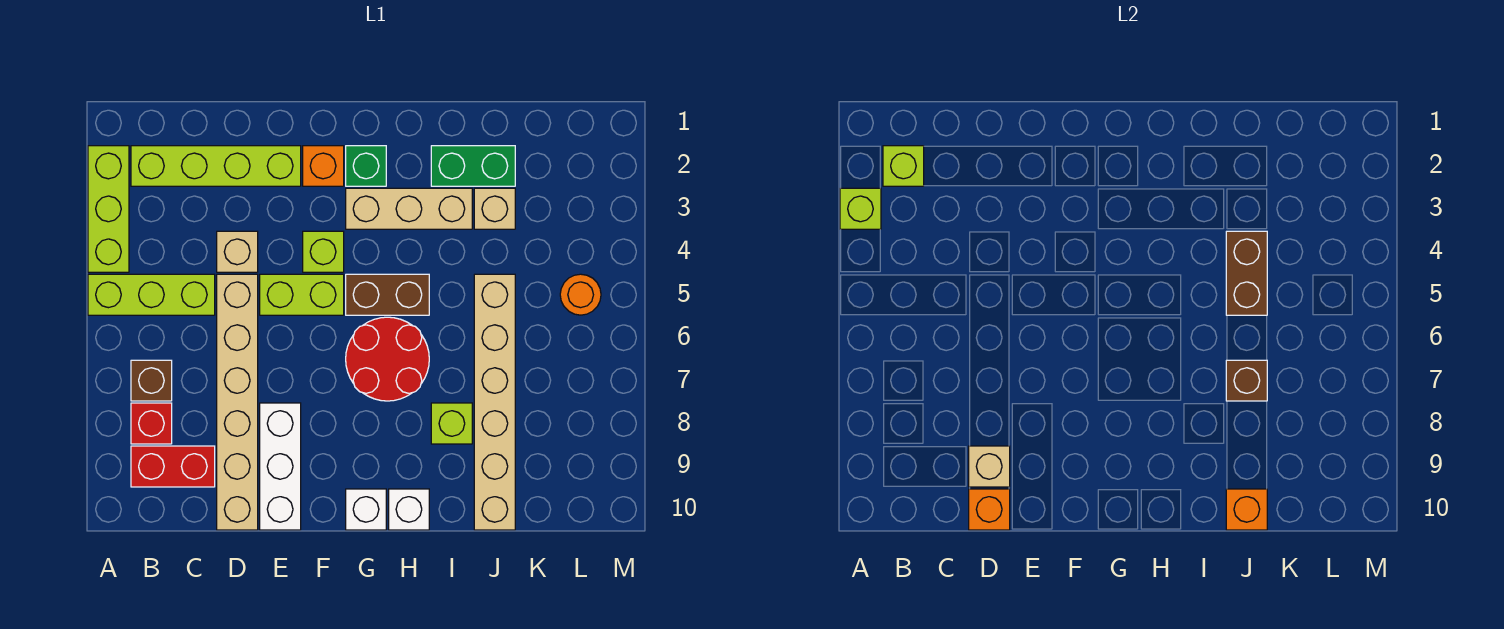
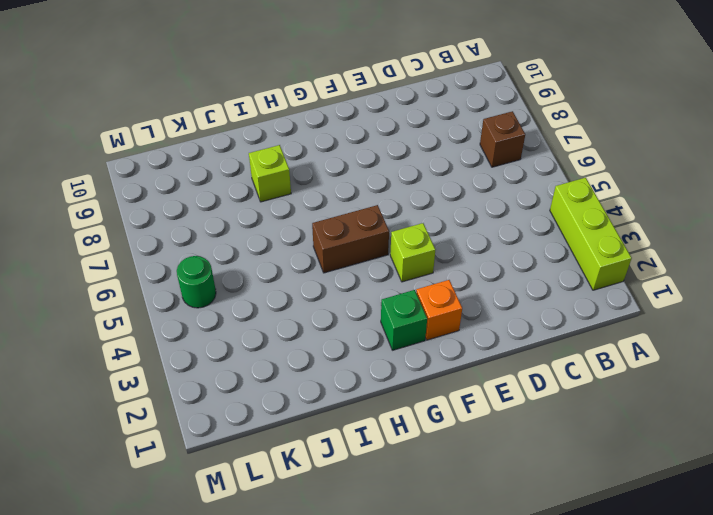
green 1x1 round brick [177,256,216,308] -> orange 1x1 round brick [560,274,601,315]
none -> lime 1x3 brick [88,274,215,315]
none -> lime 1x4 brick [131,146,301,186]
none -> red 1x1 brick [131,403,172,444]
none -> red 1x2 brick [131,446,215,487]

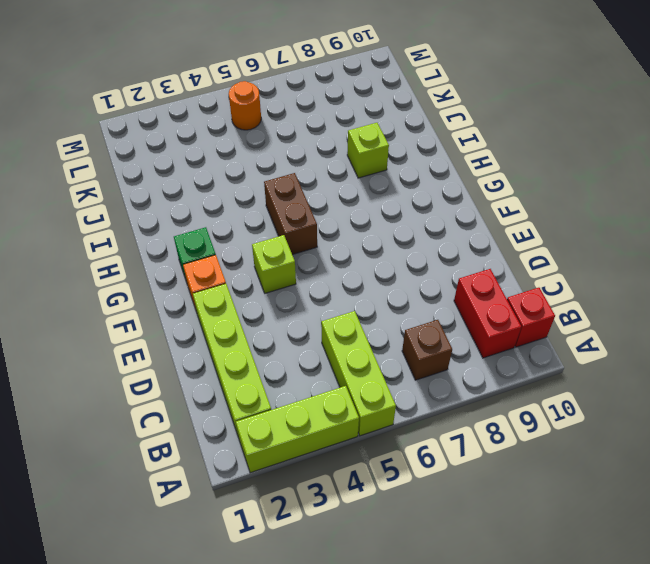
red 1x1 brick [507,288,555,347] -> red 1x1 brick moved to [131,403,172,444]
none -> tan 1x1 brick [217,231,258,272]
none -> tan 1x6 brick [217,274,258,530]
none -> lime 1x2 brick [260,274,344,315]
none -> white 1x3 brick [260,403,301,530]

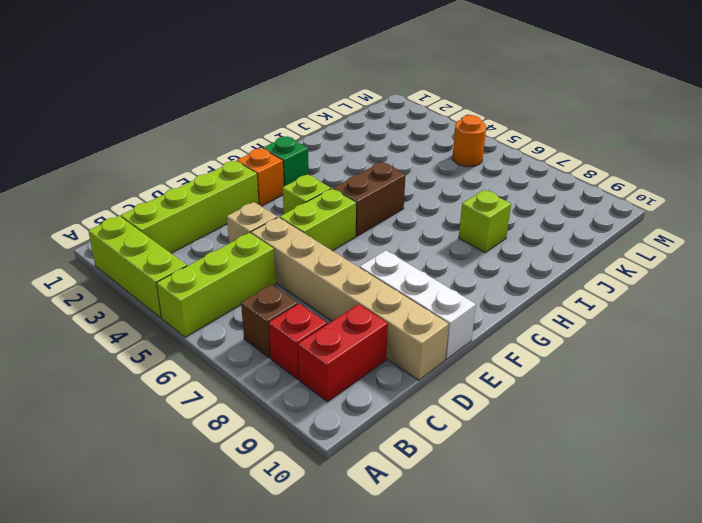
none -> tan 1x3 brick [346,188,472,229]
none -> red 2x2 round brick [346,317,429,401]
none -> white 1x1 brick [346,489,386,530]
none -> white 1x1 brick [389,489,429,530]

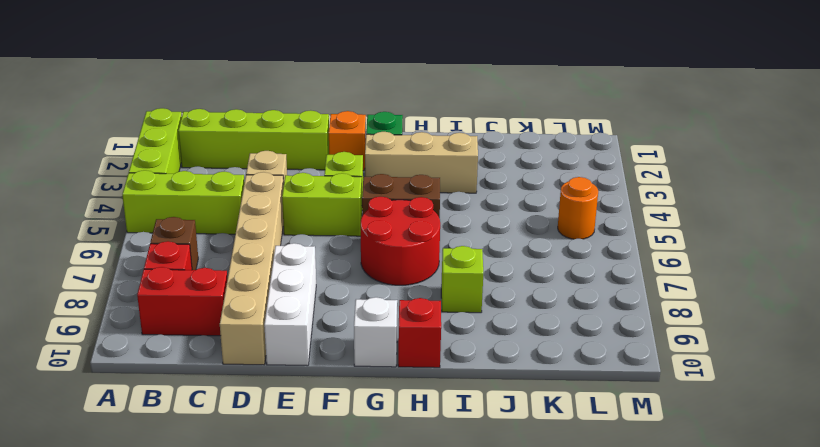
red 1x1 brick [398,298,441,368] -> white 1x1 brick [389,489,429,530]
none -> green 1x2 brick [431,146,515,186]
none -> tan 1x1 brick [474,188,515,229]
none -> tan 1x6 brick [474,274,515,530]
none -> lime 1x1 brick [840,188,881,229]

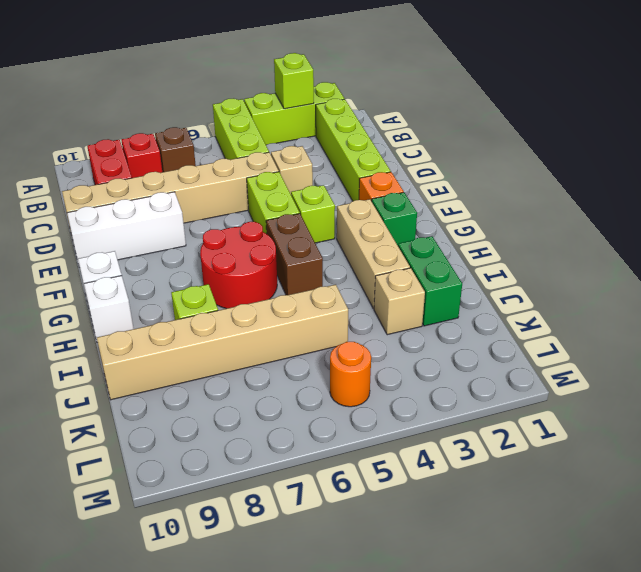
none -> lime 1x1 brick [883,146,924,186]
none -> tan 1x1 brick [969,446,1010,487]
none -> orange 1x1 brick [969,489,1010,530]
none -> brown 1x2 brick [1226,231,1267,315]

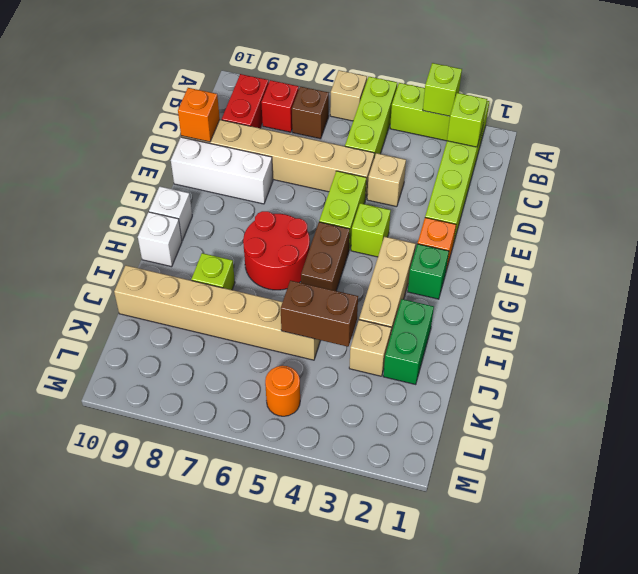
tan 1x1 brick [330,70,367,121] -> tan 1x1 brick moved to [969,446,1010,487]
none -> brown 1x1 brick [1226,360,1267,401]
none -> orange 1x1 brick [1226,489,1267,530]

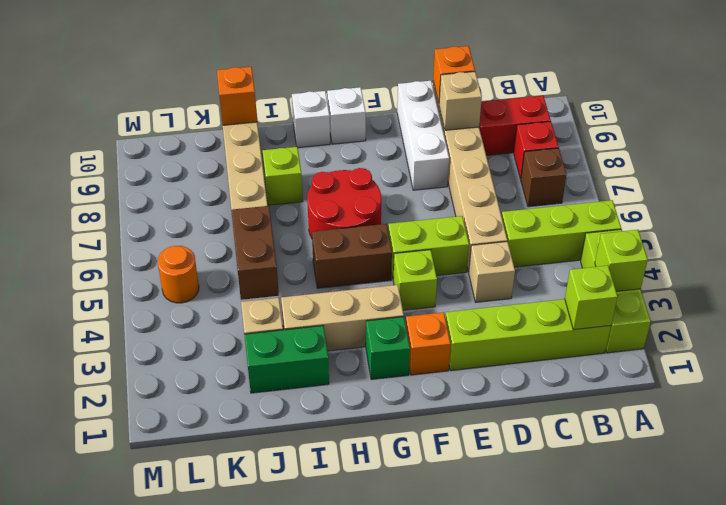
none -> brown 1x1 brick [1226,360,1267,401]

